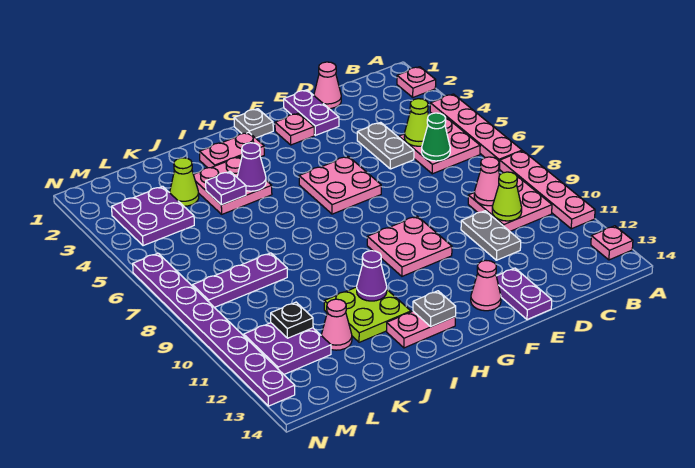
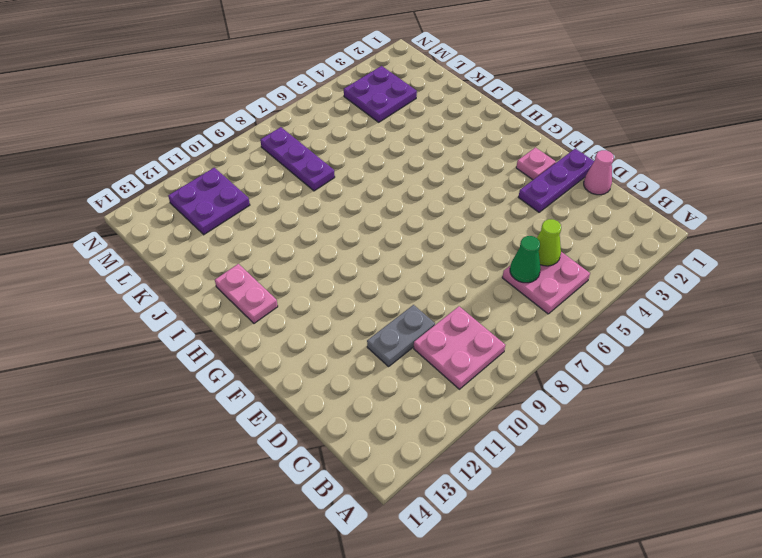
purple 1x3 plate [518,149,594,212] -> purple 1x2 plate [284,90,339,135]
none -> pink 1x1 plate [397,67,436,97]
none -> pink 1x4 plate [430,94,522,169]
none -> pink 1x4 plate [500,151,595,229]
none -> pink 1x1 plate [591,226,633,260]

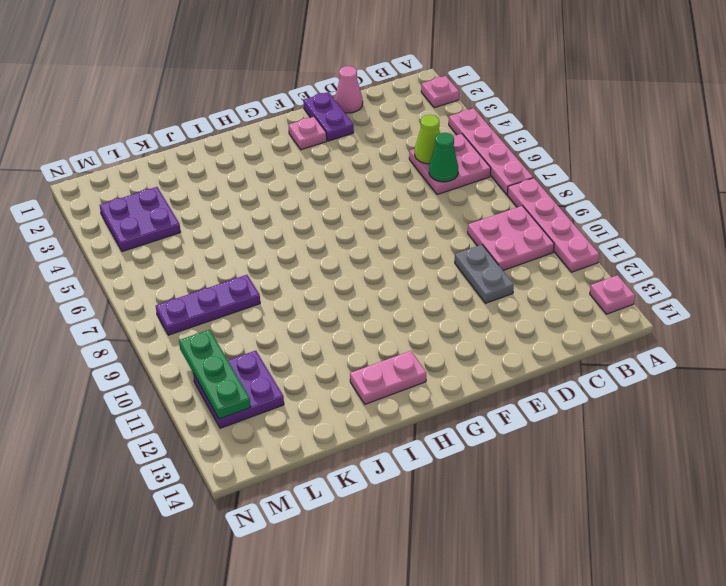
green 1x3 plate [179,330,251,419] -> none
none -> grey 1x2 plate [357,122,414,169]
none -> purple 1x2 plate [496,268,552,320]
none -> pink 2x2 plate [299,156,381,214]
none -> pink 2x2 plate [367,216,452,276]

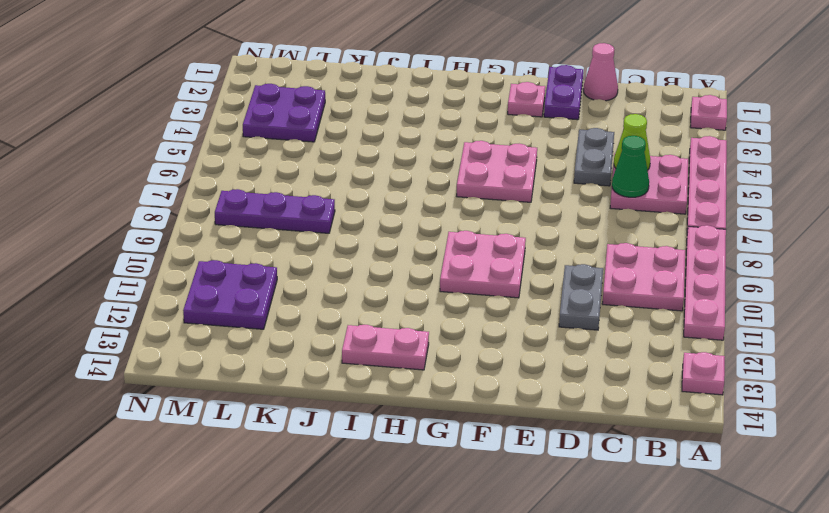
none -> purple 1x2 plate [496,268,552,320]
none -> pink 1x1 cone [471,261,501,311]
none -> grey 1x1 plate [234,109,273,138]
none -> pink 1x2 plate [200,132,264,168]

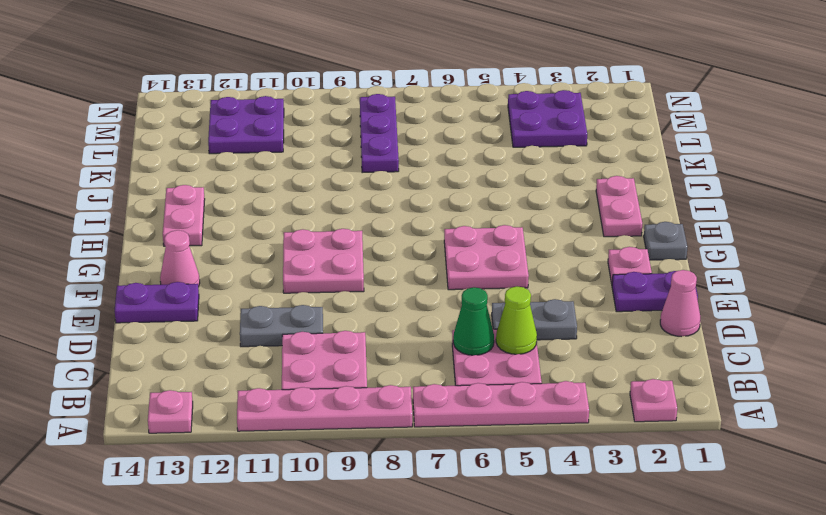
none -> pink 2x2 plate [193,157,272,214]
none -> lime 2x2 plate [324,287,411,342]
none -> lime 1x1 cone [170,158,199,206]
none -> pink 1x1 cone [321,299,352,350]

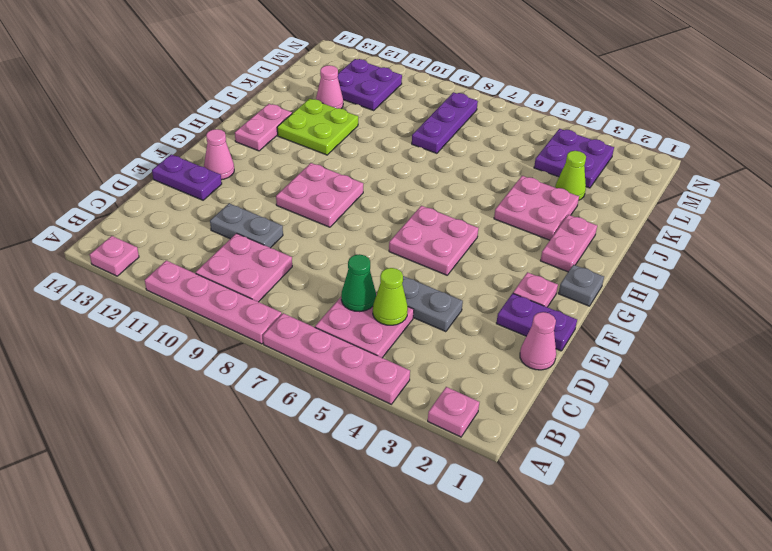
none -> purple 1x8 plate [133,253,295,406]
none -> pink 1x1 cone [474,157,500,206]
none -> lime 1x1 cone [492,172,522,221]
none -> grey 1x1 plate [413,291,456,326]

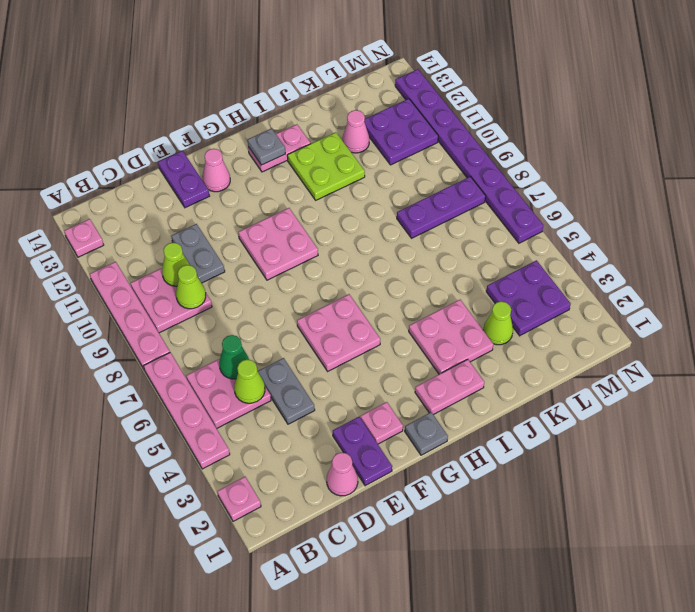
lime 1x1 cone [176,265,206,309] -> pink 1x1 cone [474,157,500,206]
none -> purple 1x1 cone [237,143,266,191]
none -> purple 1x1 cone [357,251,387,301]
none -> purple 1x1 plate [206,172,246,205]
none -> black 1x1 plate [271,302,313,338]

